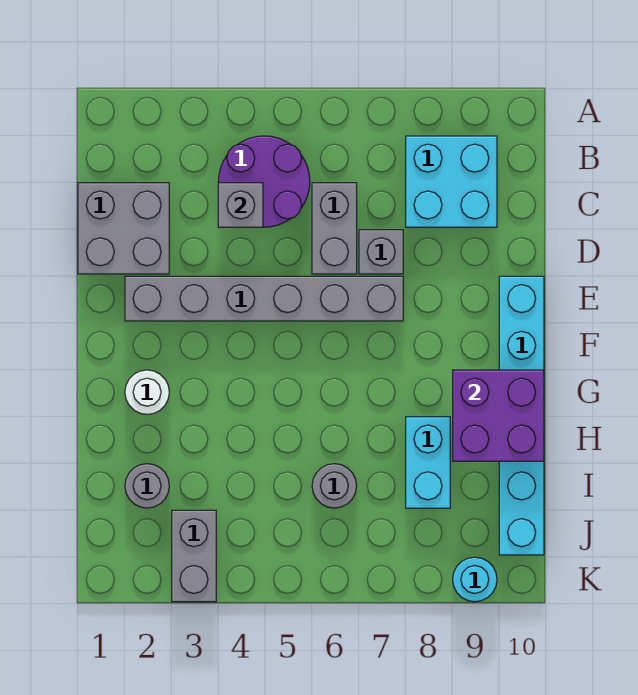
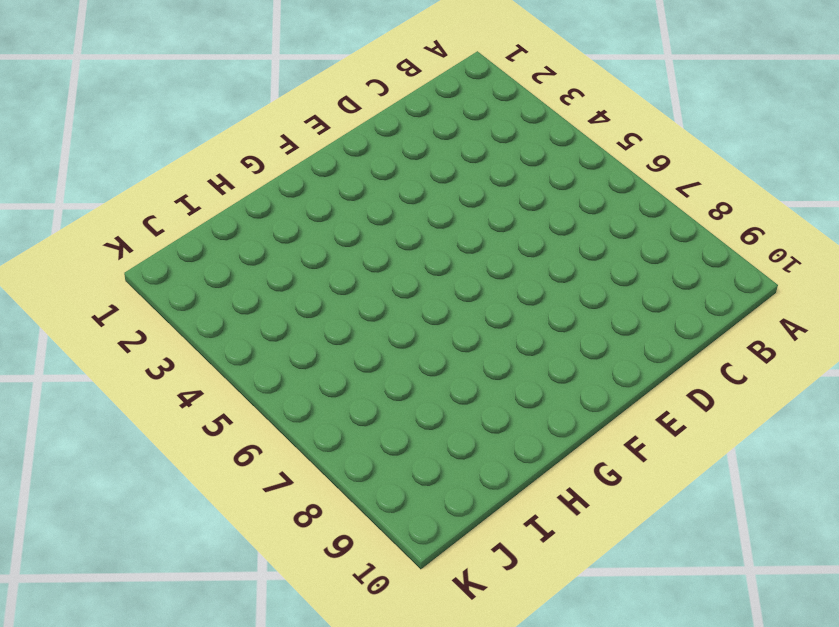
none -> purple 2x2 round brick [219,136,310,227]
none -> cyan 2x2 brick [406,136,497,227]
none -> grey 2x2 brick [78,183,169,274]

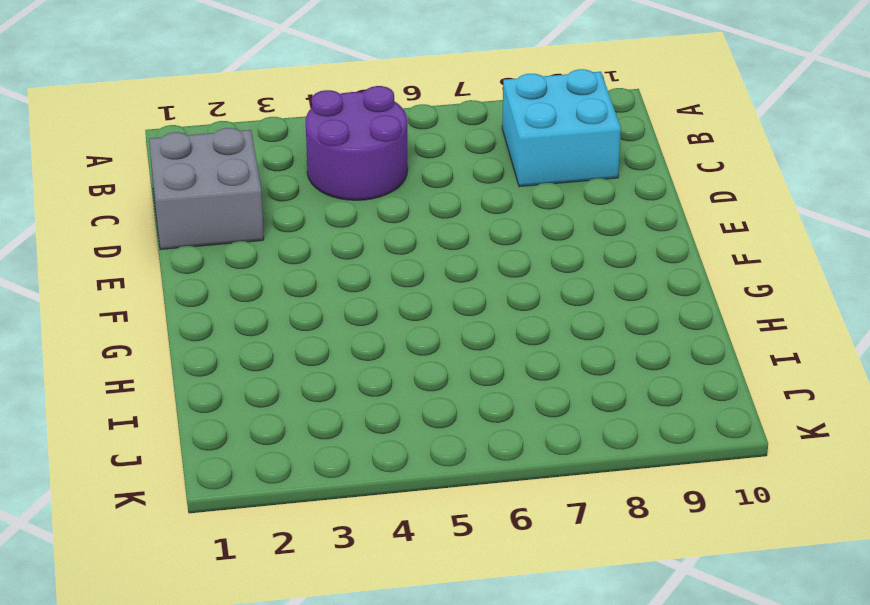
none -> grey 1x2 brick [312,183,357,274]
none -> grey 1x1 brick [359,230,403,274]
none -> grey 1x6 brick [125,276,403,321]

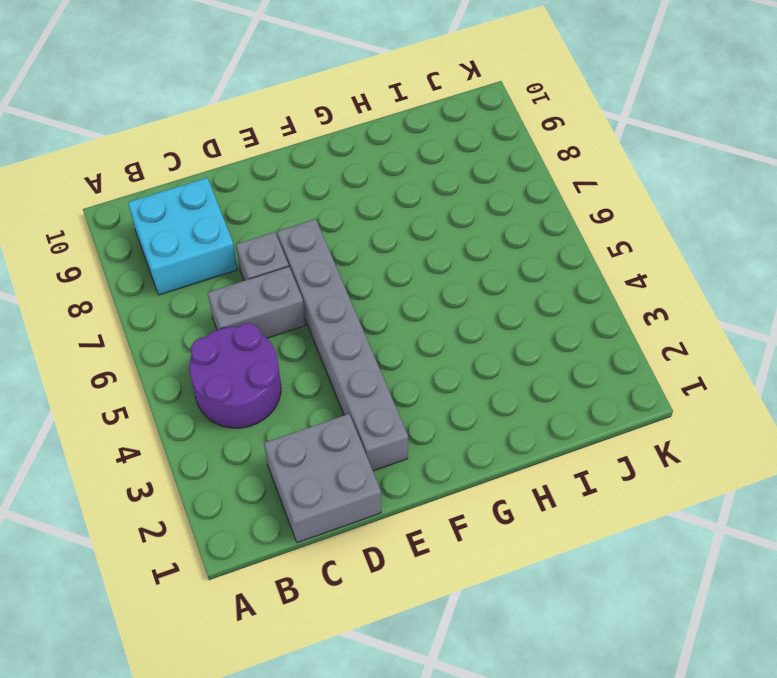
none -> cyan 1x6 brick [499,276,544,555]
none -> white 1x1 round brick [125,370,169,414]
none -> cyan 1x2 brick [406,417,450,508]

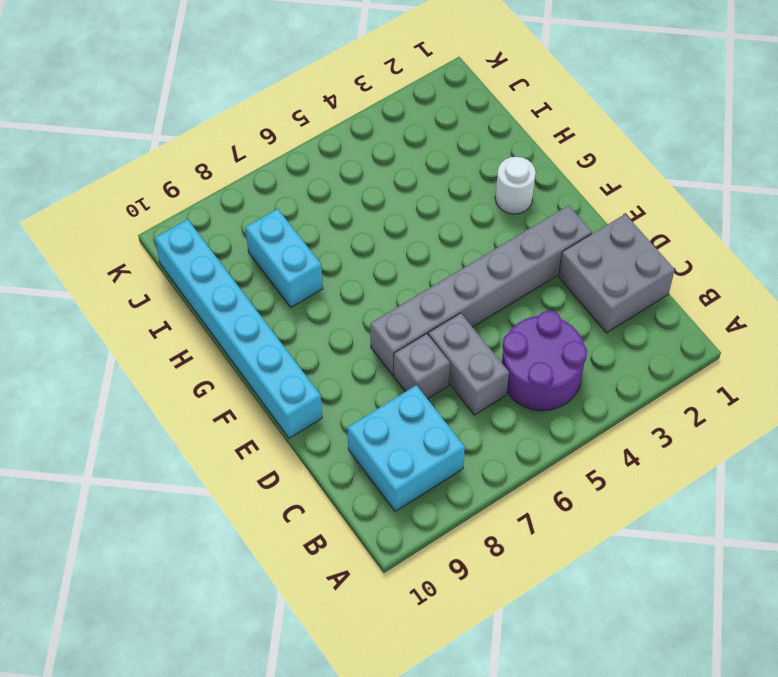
none -> grey 1x1 round brick [125,464,169,508]
none -> grey 1x1 round brick [312,464,357,508]
none -> grey 1x2 brick [172,510,216,602]

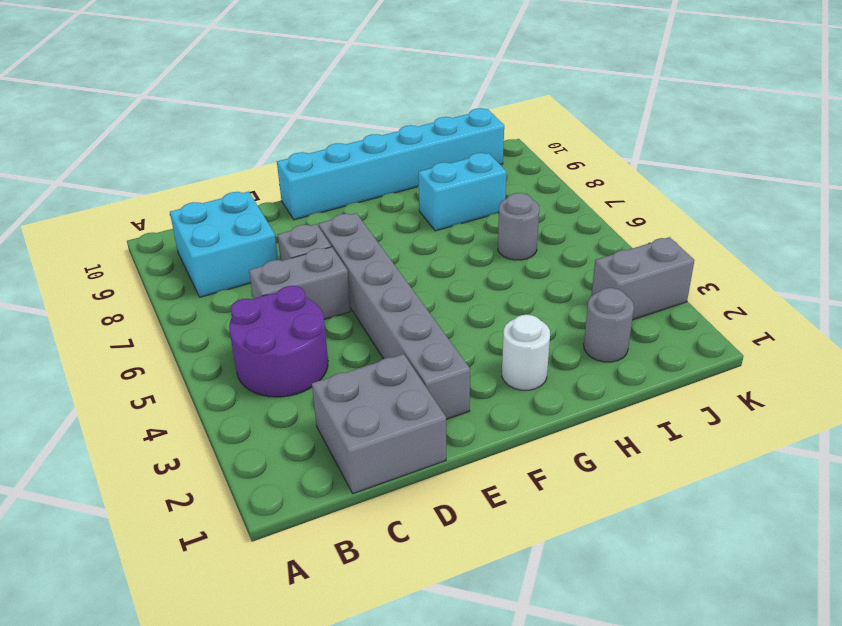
none -> cyan 1x1 round brick [453,557,497,602]
none -> grey 1x1 brick [218,183,263,227]
none -> purple 2x2 brick [453,370,544,461]

